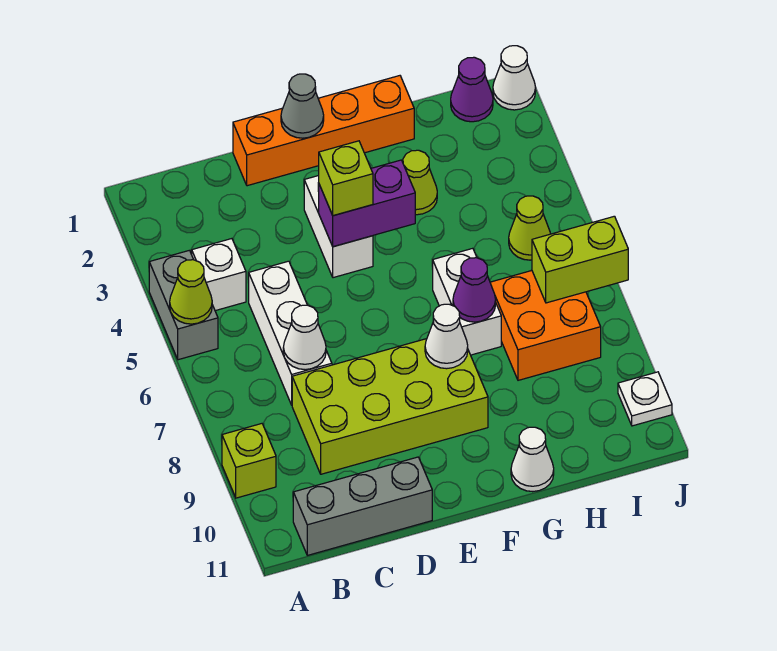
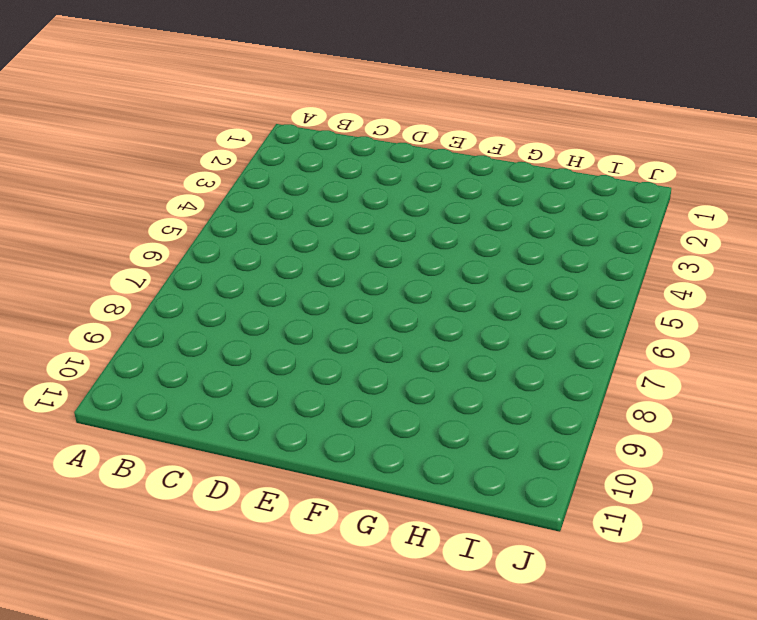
none -> grey 1x2 brick [149,250,218,360]
none -> lime 1x1 brick [222,424,276,498]
none -> white 1x1 brick [192,239,246,311]

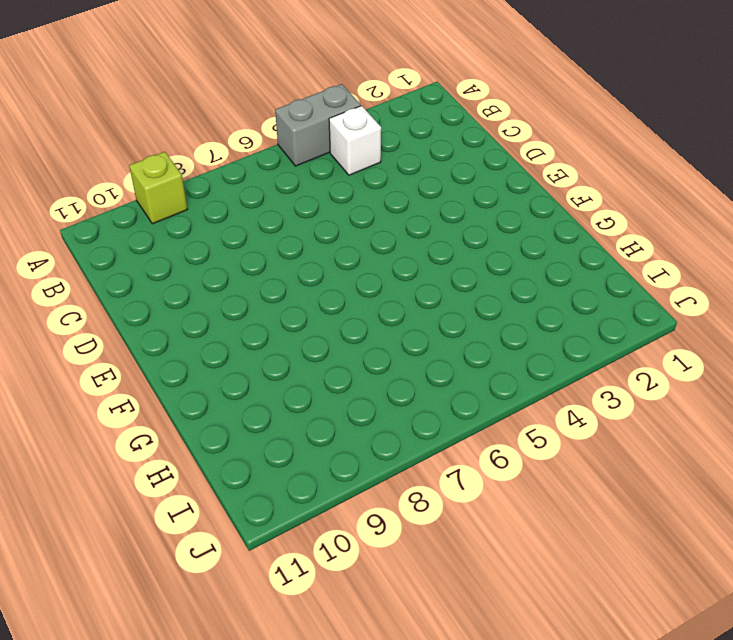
none -> grey 1x3 brick [293,457,432,555]
none -> white 1x3 brick [249,261,332,405]
none -> lime 2x4 brick [292,339,488,474]

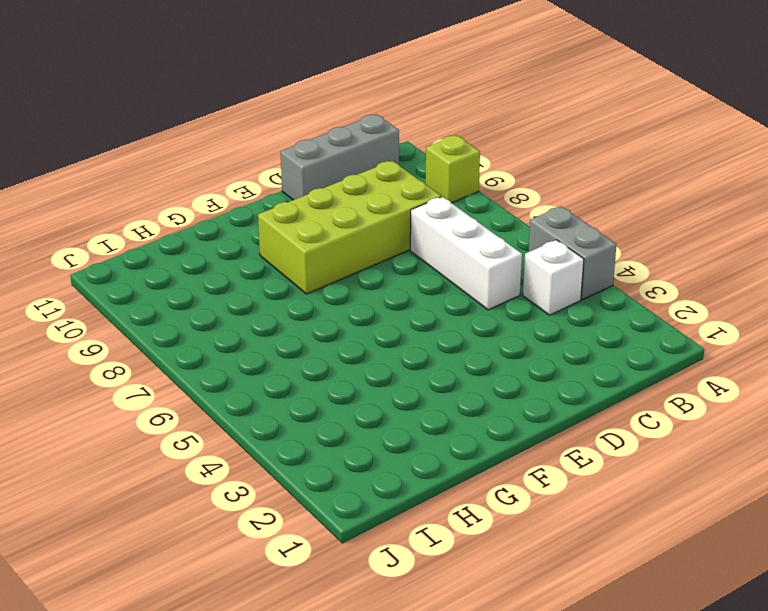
none -> orange 1x4 brick [233,76,414,186]
none -> white 1x2 brick [304,176,373,278]
none -> lime 1x1 cone [403,150,437,215]

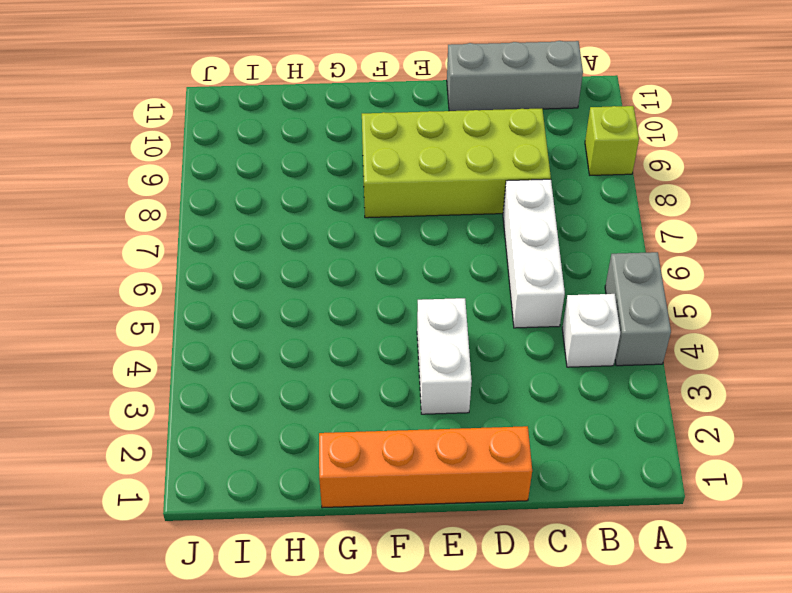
none -> lime 1x1 cone [403,150,437,215]
none -> white 1x2 brick [433,248,501,355]
none -> white 1x1 cone [511,427,554,492]

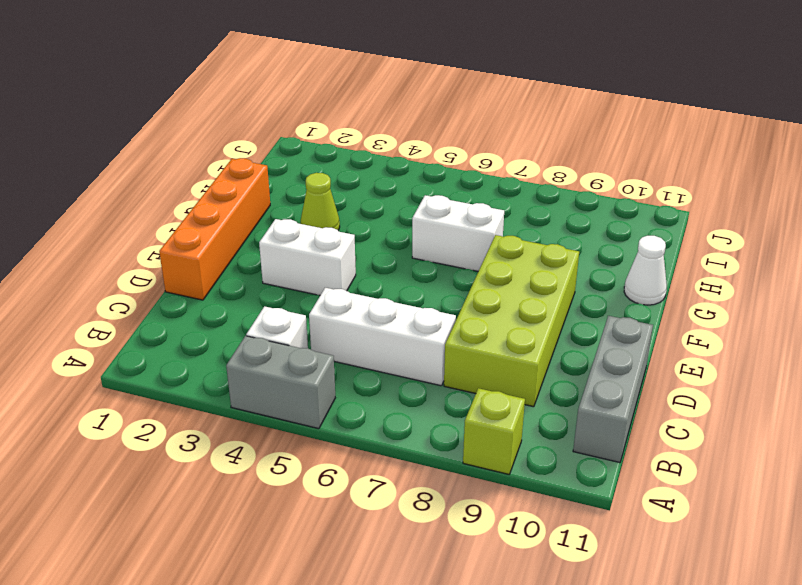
none -> orange 2x2 brick [490,270,601,380]
none -> purple 1x1 cone [451,57,493,122]
none -> lime 1x1 cone [509,196,550,260]

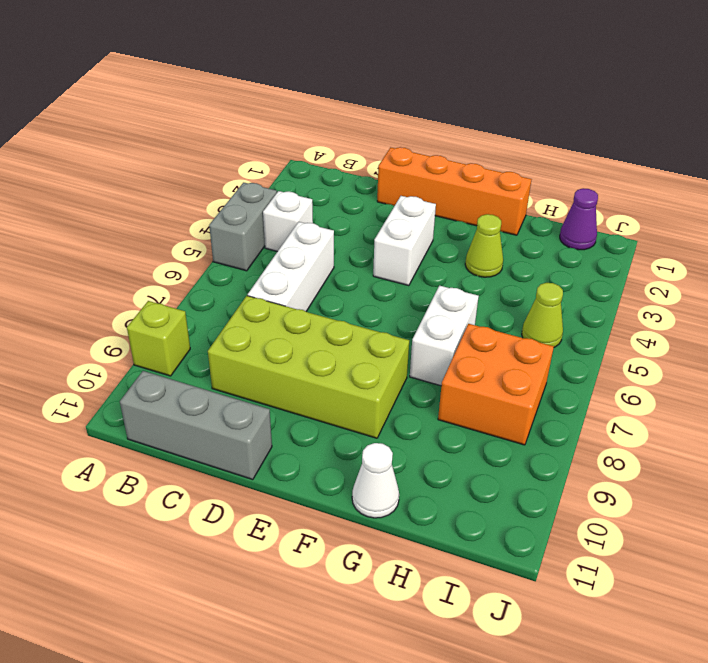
none -> white 1x1 cone [493,46,536,110]
none -> white 1x1 plate [618,372,672,426]
none -> lime 1x1 cone [170,260,212,324]

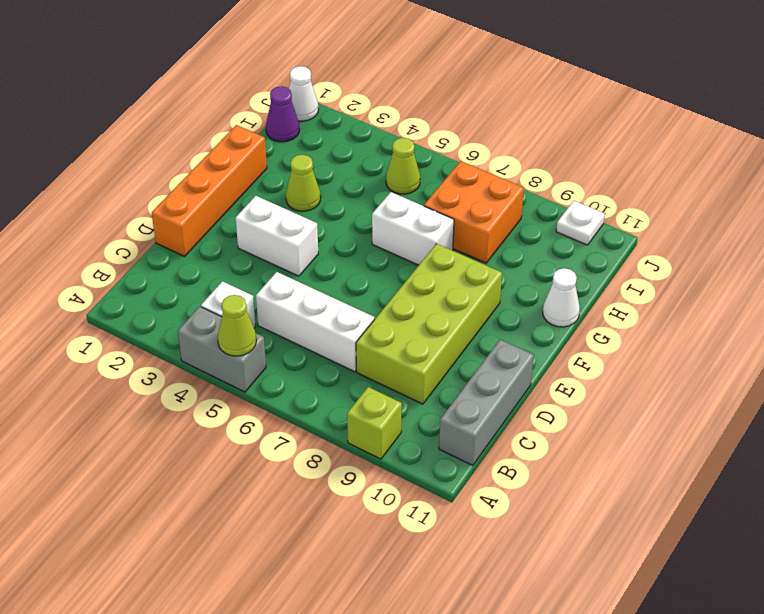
none -> white 1x1 cone [283,305,326,370]
none -> grey 1x1 cone [281,74,324,138]
none -> purple 1x2 brick [318,160,415,247]

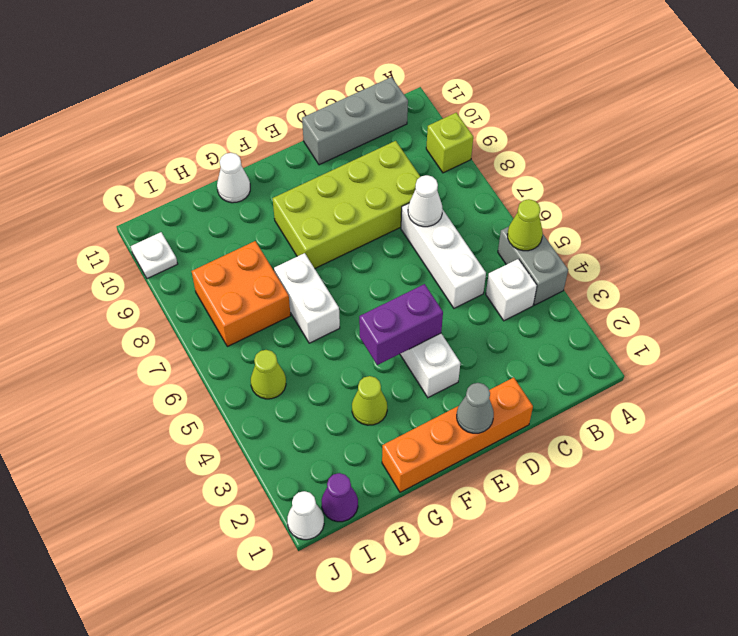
none -> white 1x1 cone [425,304,468,369]
none -> purple 1x1 cone [453,258,496,322]
none -> lime 1x2 brick [532,216,628,303]

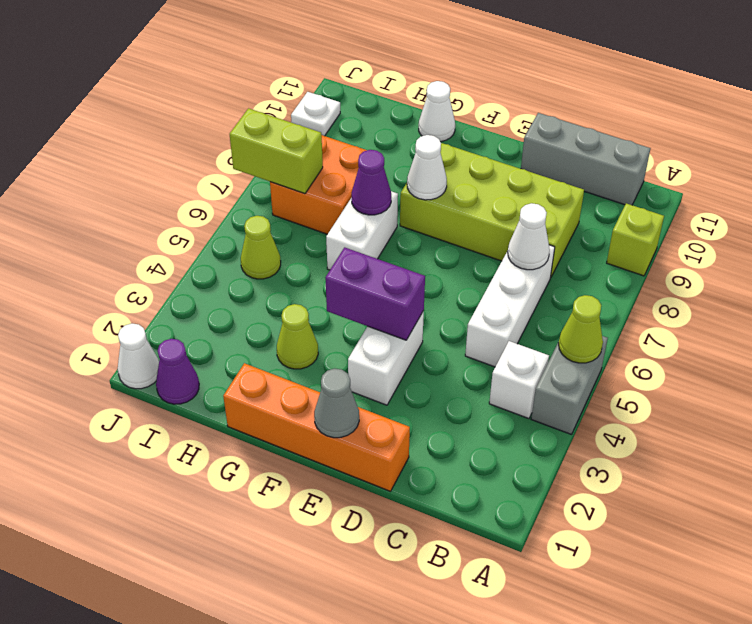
none -> lime 1x1 brick [319,141,373,216]

